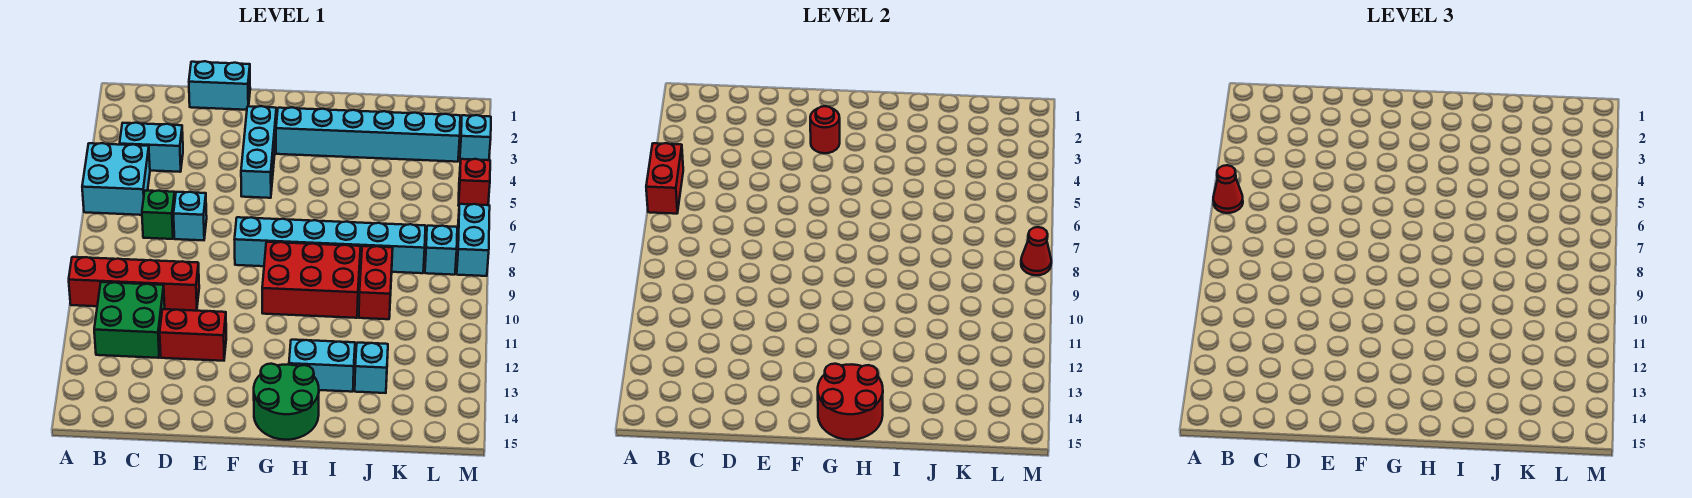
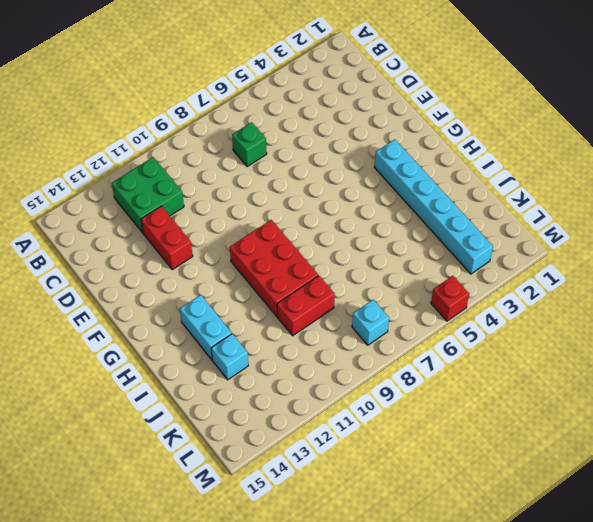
none -> cyan 2x2 brick [82,143,150,215]
none -> red 1x4 brick [69,257,199,311]
none -> cyan 1x2 brick [120,123,183,172]

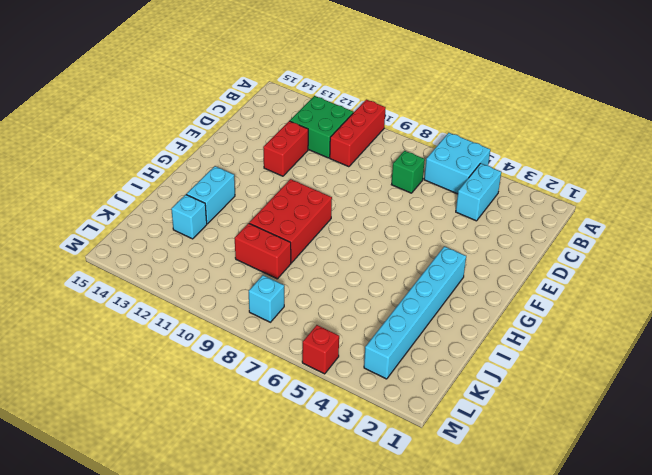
red 1x3 brick [330,100,386,167] -> red 1x4 brick [69,257,199,311]
none -> cyan 1x2 brick [189,61,250,110]
none -> cyan 1x1 brick [174,192,207,240]
none -> cyan 1x3 brick [241,106,276,198]

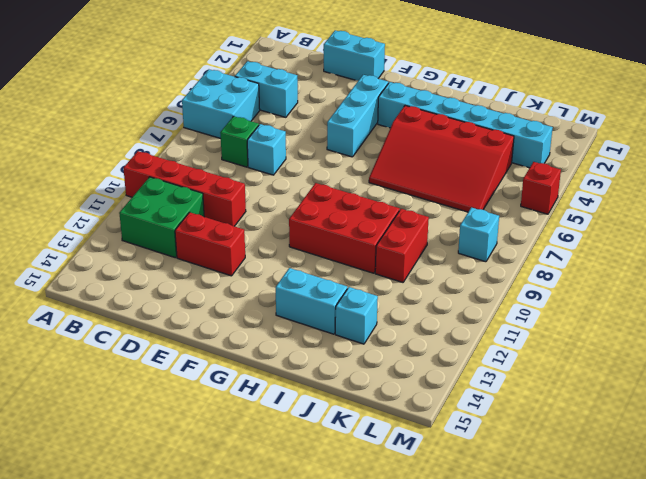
red 3x4 slope [369,106,514,212] -> none
none -> cyan 1x6 brick [234,217,425,273]
none -> green 2x2 round brick [254,364,319,440]
none -> cyan 1x1 brick [460,115,491,161]

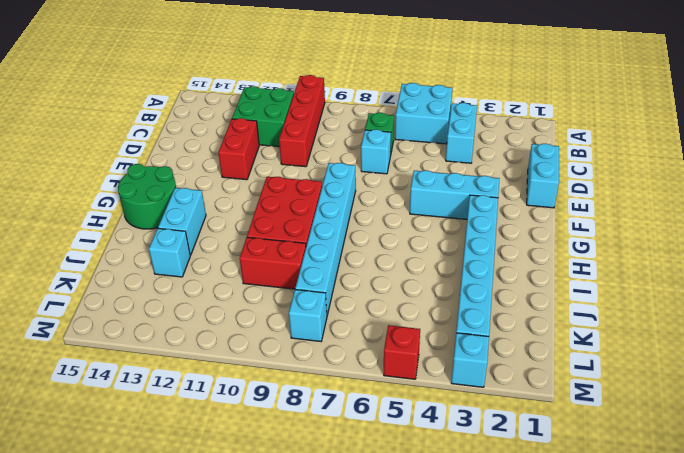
none -> cyan 1x2 brick [457,204,490,276]
none -> red 1x2 brick [646,143,683,214]
none -> red 1x1 round brick [810,106,840,153]

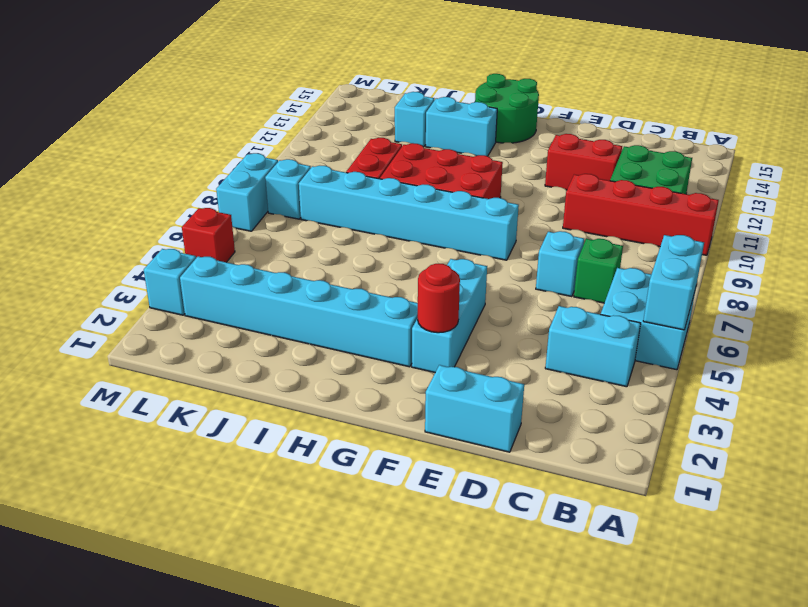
cyan 1x2 brick [643,235,704,330] -> red 1x2 brick [646,143,683,214]
none -> red 2x2 round brick [818,364,883,440]
none -> red 1x1 cone [1021,227,1051,275]
none -> red 1x1 cone [1213,165,1243,213]

